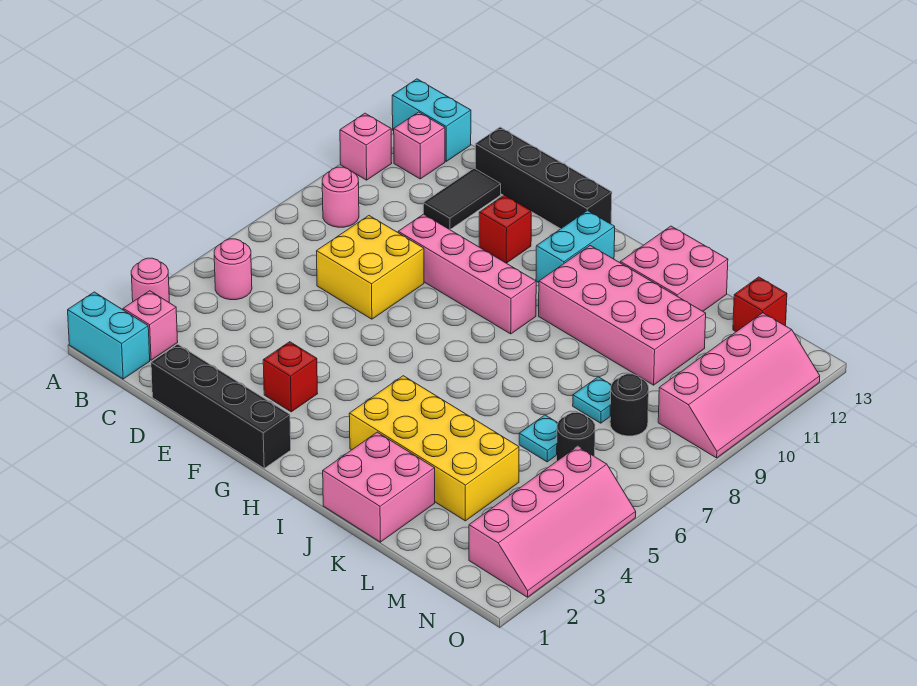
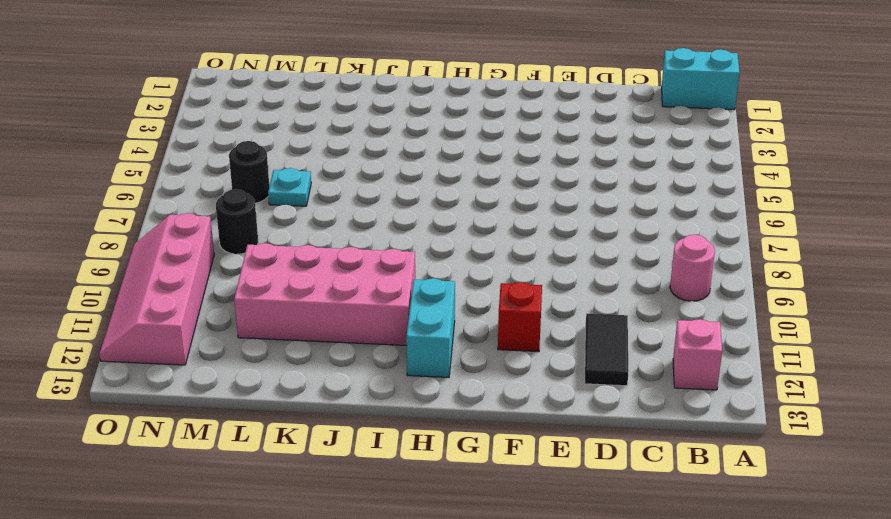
none -> pink 1x1 round brick [131,258,169,302]
none -> pink 1x1 brick [340,113,392,180]
none -> cyan 1x2 brick [392,79,471,161]

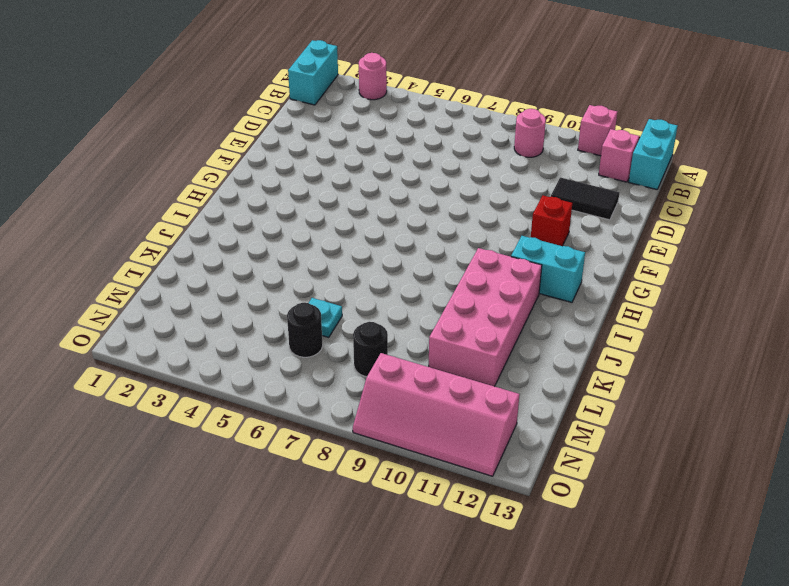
none -> pink 1x1 brick [123,291,178,360]
none -> pink 1x1 round brick [214,239,252,300]
none -> black 1x4 brick [151,344,291,468]

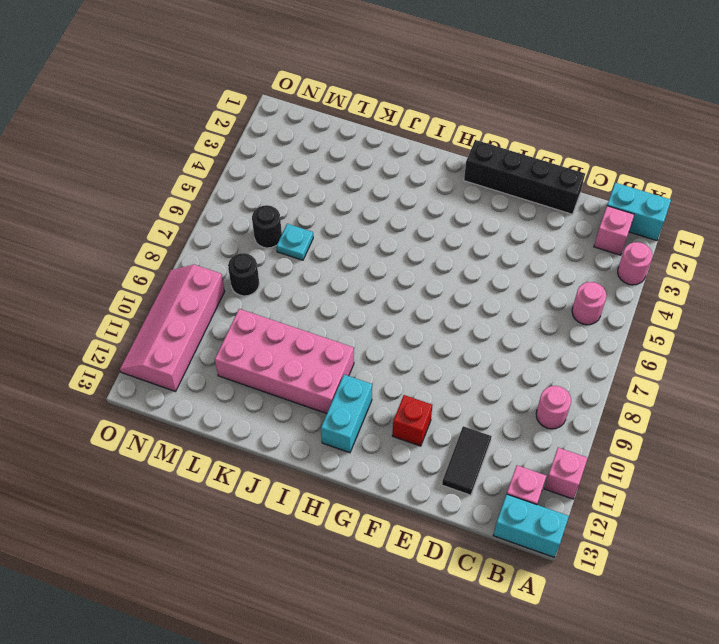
none -> yellow 2x2 brick [317,216,424,319]
none -> black 1x4 brick [475,127,612,229]
none -> pink 1x4 brick [398,214,536,334]

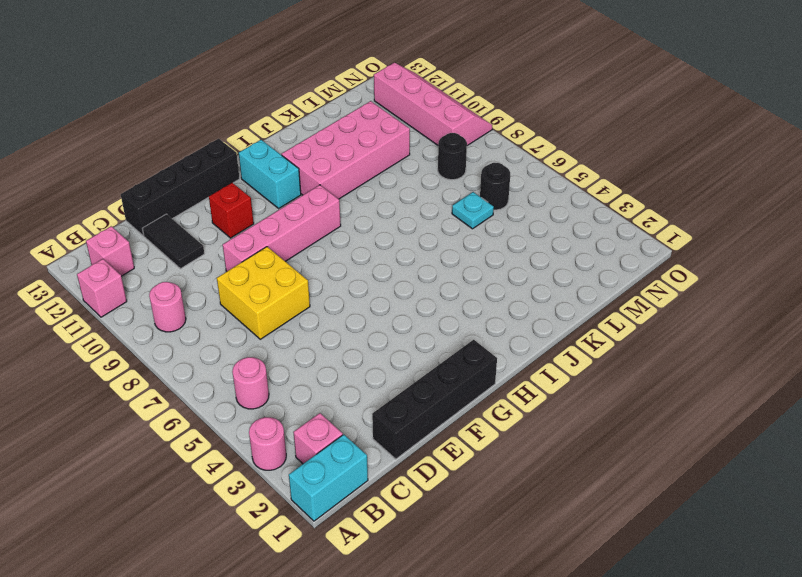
none -> cyan 1x2 brick [392,79,471,161]
none -> red 1x1 brick [263,342,318,412]
none -> yellow 2x4 brick [349,376,519,521]

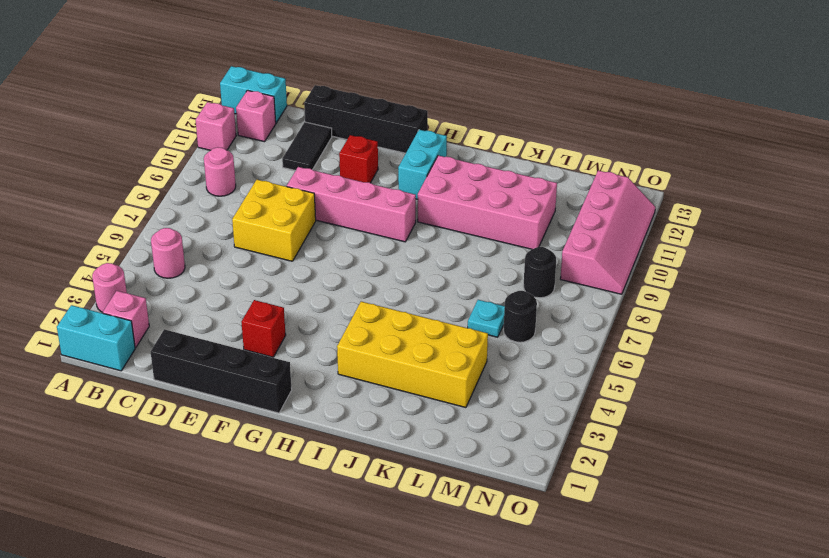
none -> pink 2x2 brick [323,432,435,542]
none -> pink 2x2 brick [620,226,728,311]
none -> cyan 1x1 plate [573,377,611,423]

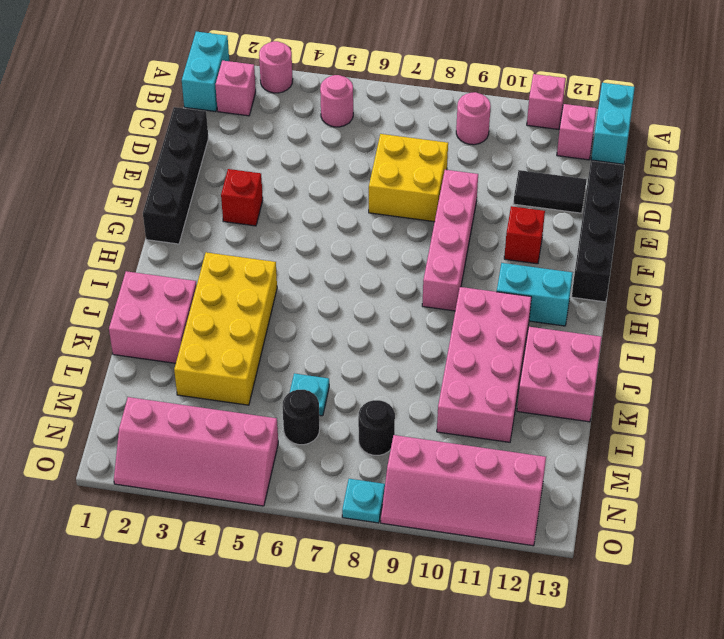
cyan 1x1 plate [342,479,385,523] -> cyan 1x1 plate moved to [573,377,611,423]
none -> red 1x1 brick [733,277,787,332]

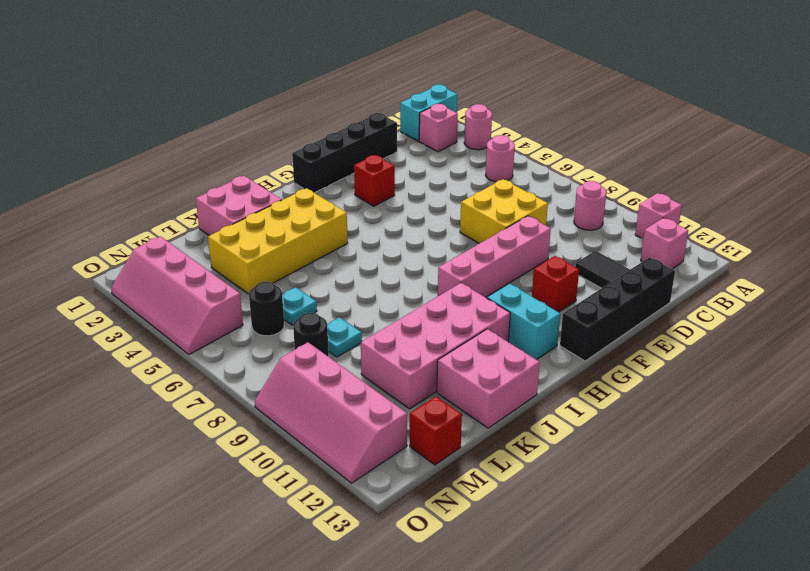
none -> cyan 1x2 brick [392,79,471,161]

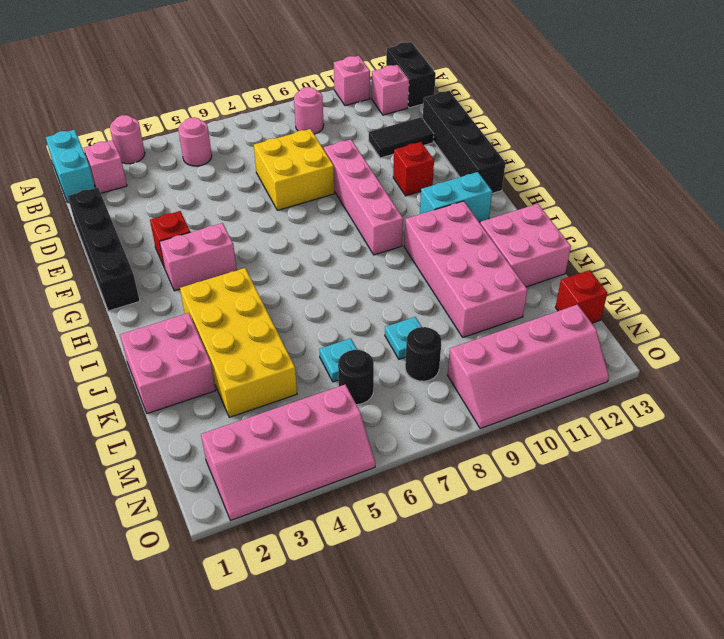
black 1x2 brick [386,42,436,108] -> cyan 1x2 brick [392,79,471,161]
pink 1x2 brick [160,223,237,291] -> none

